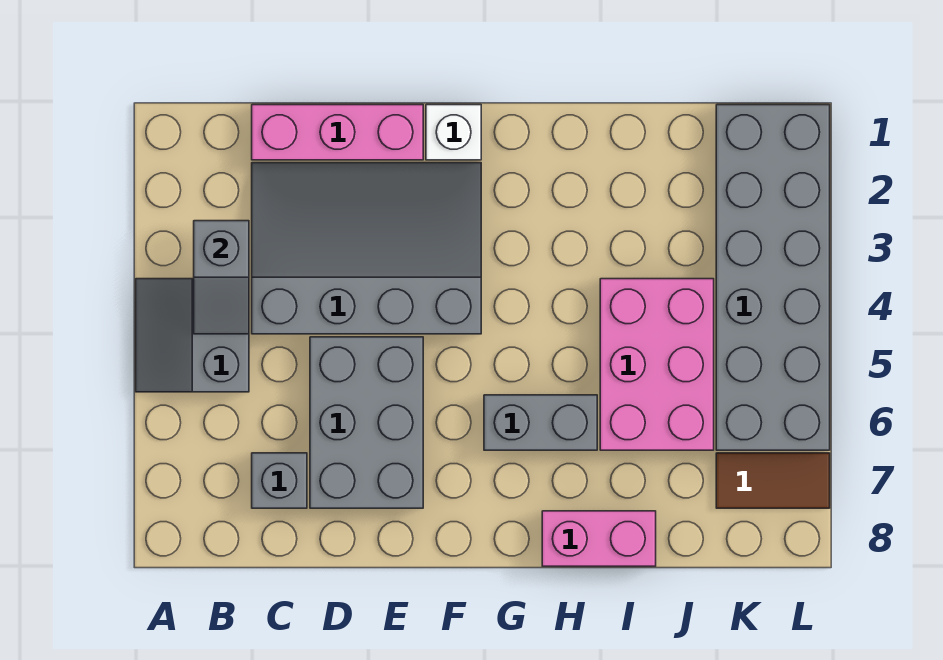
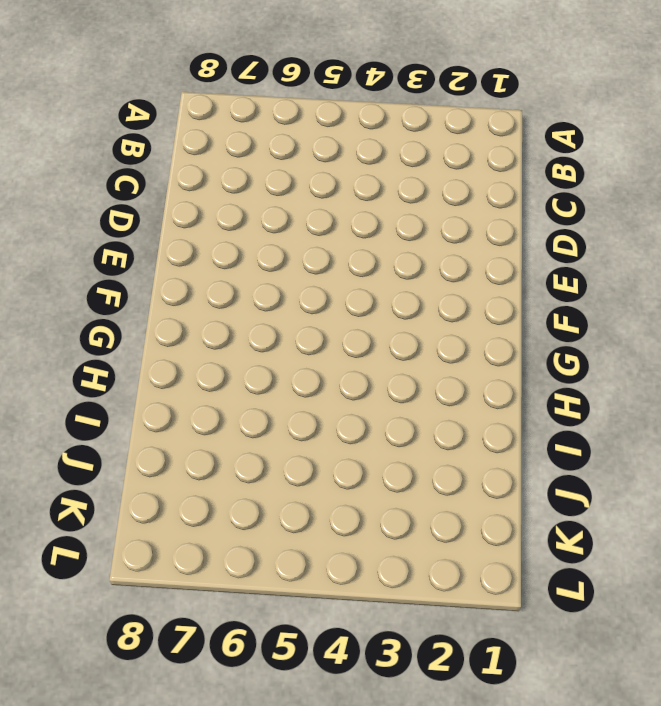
none -> grey 2x2 slope [136,279,249,392]
none -> pink 1x3 brick [252,105,423,160]
none -> grey 3x4 slope [252,163,481,334]

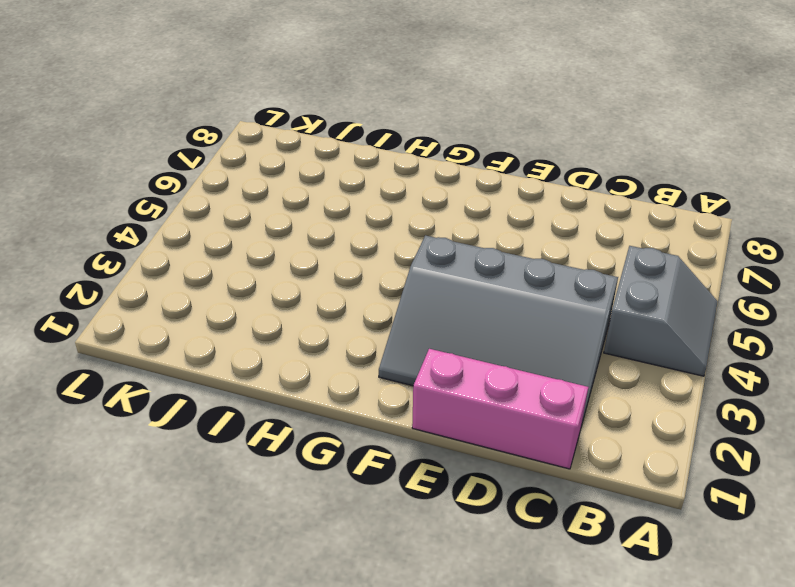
none -> grey 1x1 brick [252,453,307,508]
none -> grey 2x3 brick [310,337,423,508]
none -> white 1x1 brick [426,105,481,160]

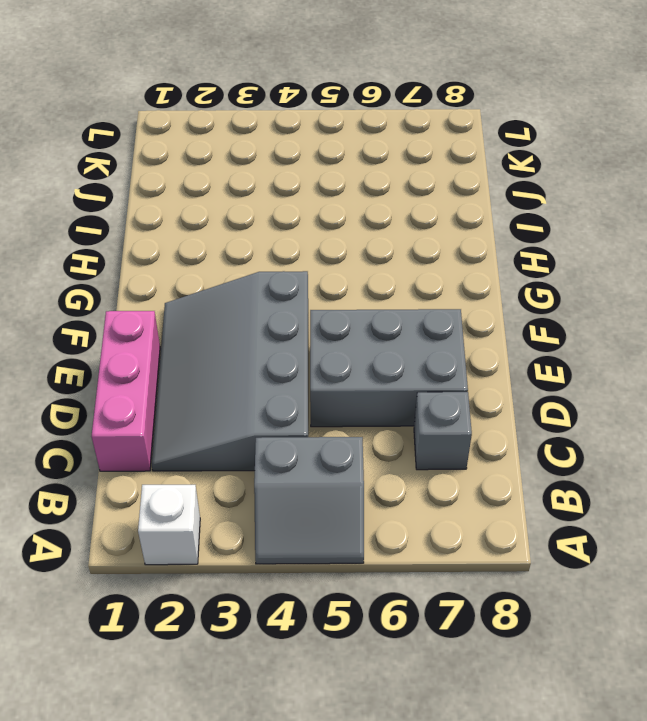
white 1x1 brick [138,485,200,565] -> white 1x1 brick moved to [426,105,481,160]
none -> grey 1x2 brick [484,395,597,450]
none -> pink 1x2 brick [542,511,656,566]
none -> pink 2x3 brick [600,279,714,450]

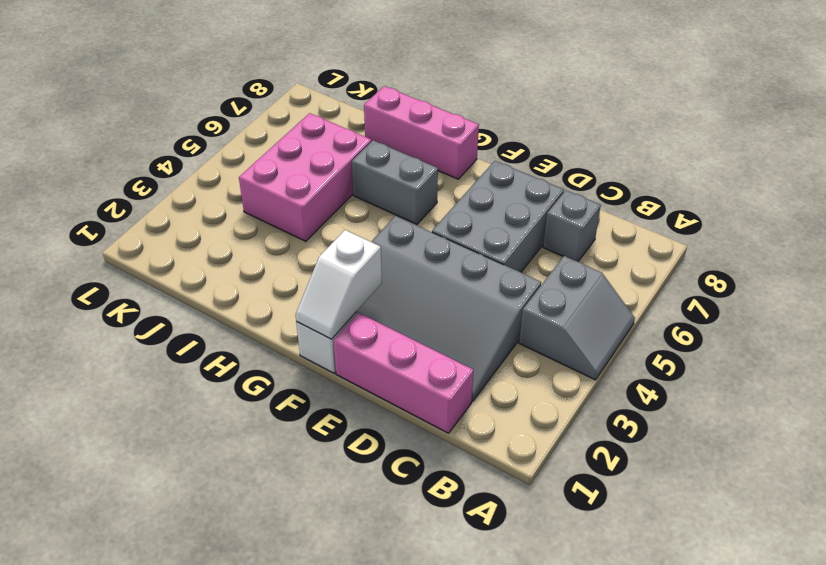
white 1x2 slope [296,230,382,339] -> none
pink 1x3 brick [364,86,479,179] -> pink 1x2 brick [542,511,656,566]
none -> grey 2x6 brick [716,105,830,450]
none -> brown 1x2 tile [716,453,830,508]
none -> grey 1x2 slope [194,221,249,334]

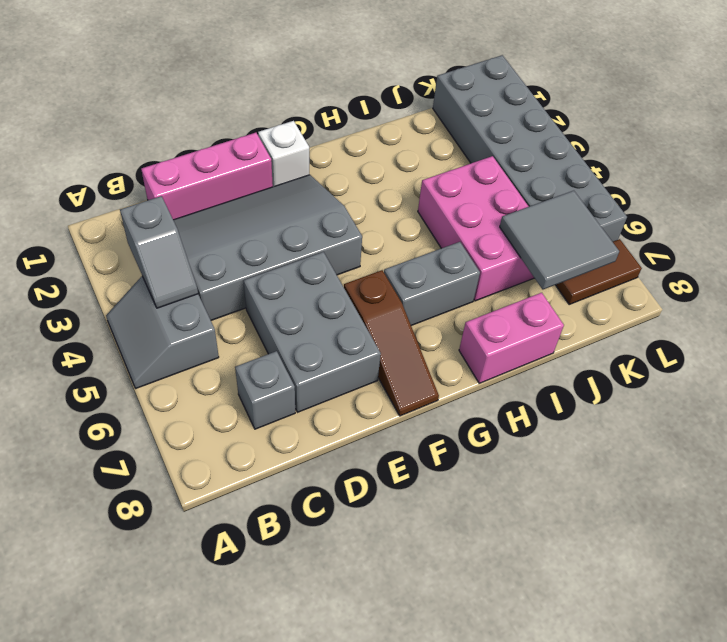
brown 1x3 slope [344,270,439,416] -> none
grey 2x2 tile [500,191,619,289] -> none

